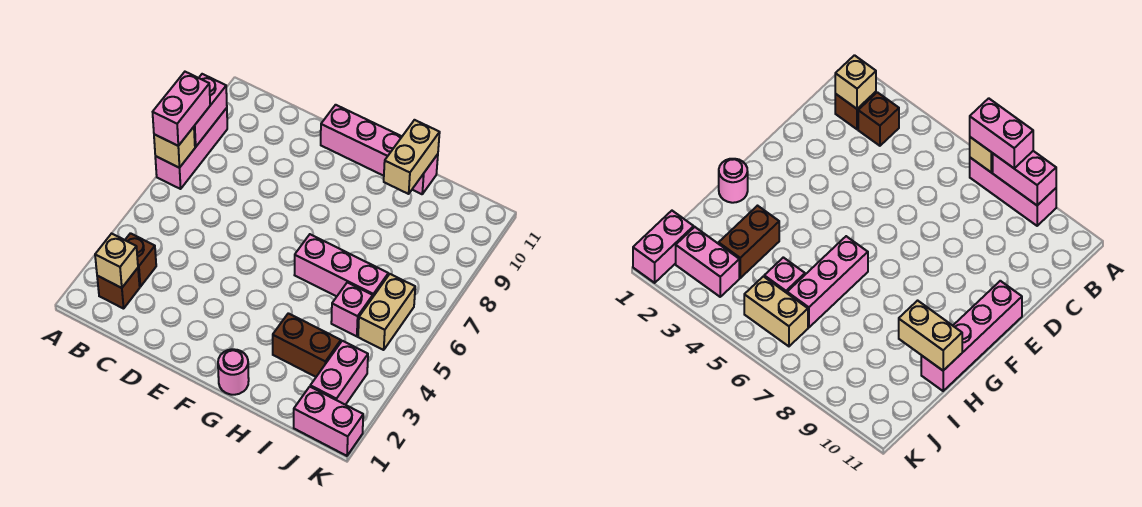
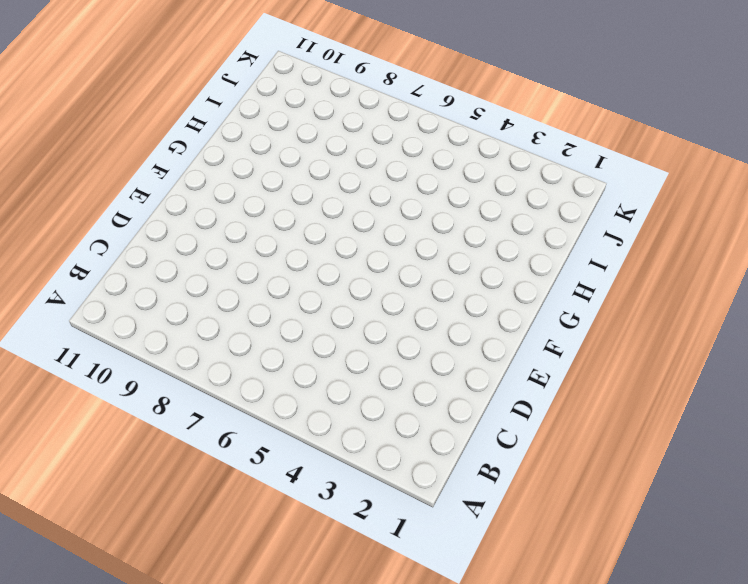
none -> pink 1x3 brick [155,108,227,189]
none -> brown 1x1 brick [97,268,140,309]
none -> brown 1x1 brick [125,233,156,287]

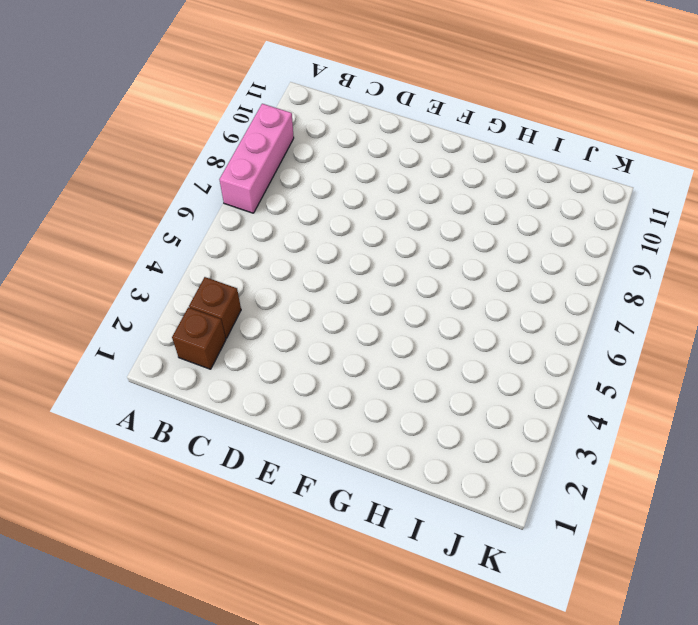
none -> pink 1x4 brick [321,105,438,194]
none -> pink 1x1 round brick [218,349,249,395]
none -> pink 1x3 brick [295,234,388,296]

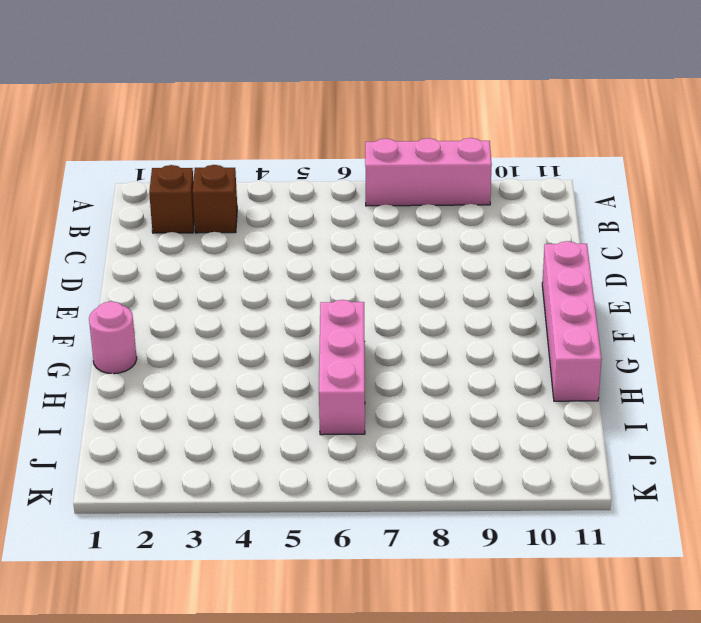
none -> brown 1x2 brick [273,313,341,377]
none -> pink 1x1 brick [331,282,373,336]
none -> pink 1x2 brick [294,387,363,456]

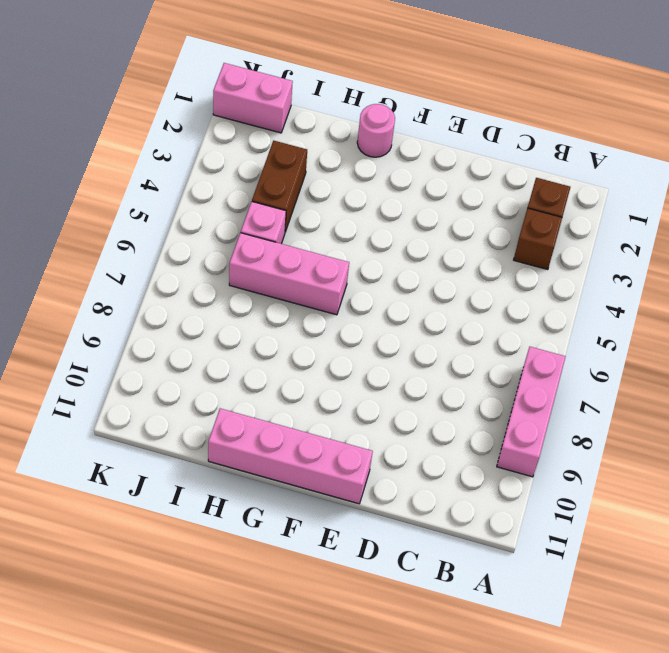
brown 1x2 brick [252,141,307,232] -> brown 1x2 brick turned to [273,313,341,377]
none -> pink 1x2 brick [310,341,368,405]
none -> tan 1x2 brick [358,274,415,350]
none -> tan 1x1 brick [154,127,195,168]

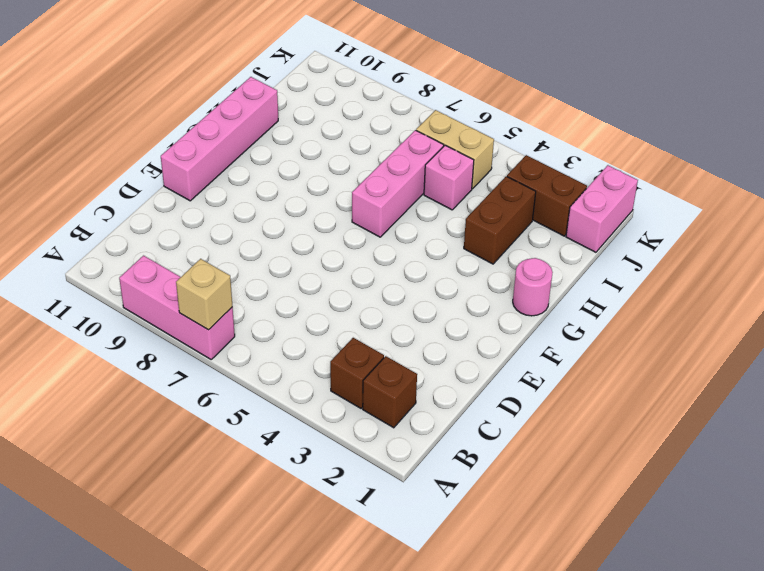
brown 1x2 brick [507,155,587,236] -> pink 1x2 brick [310,341,368,405]
none -> pink 1x2 brick [194,74,227,147]
none -> tan 1x1 brick [95,233,138,288]
none -> tan 1x2 brick [384,120,440,194]

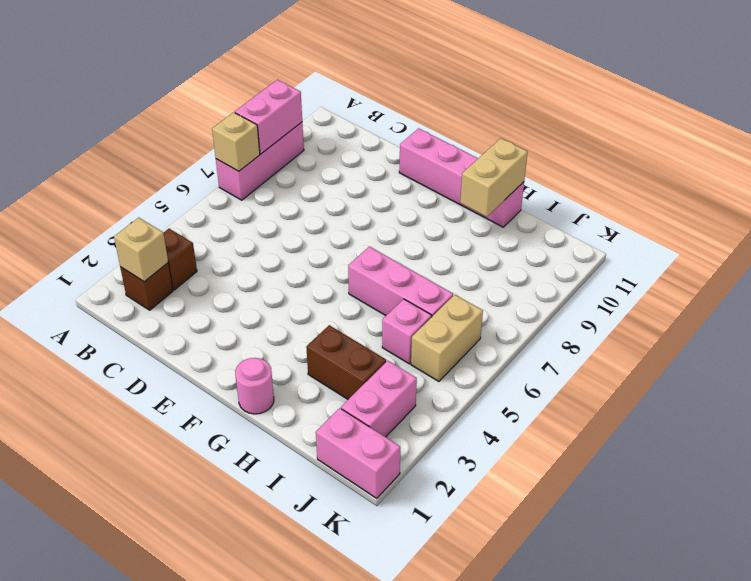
none -> pink 1x2 brick [153,72,210,146]

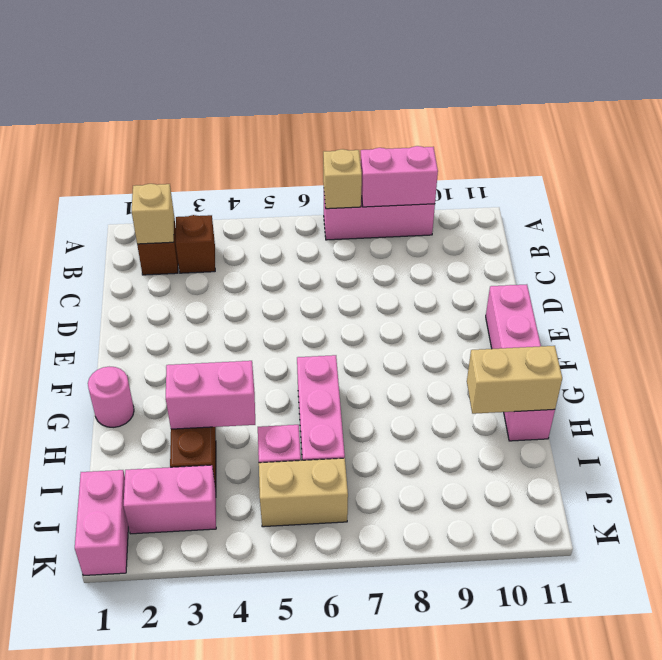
pink 1x2 brick [166,361,255,429] -> pink 1x2 brick moved to [153,72,210,146]

